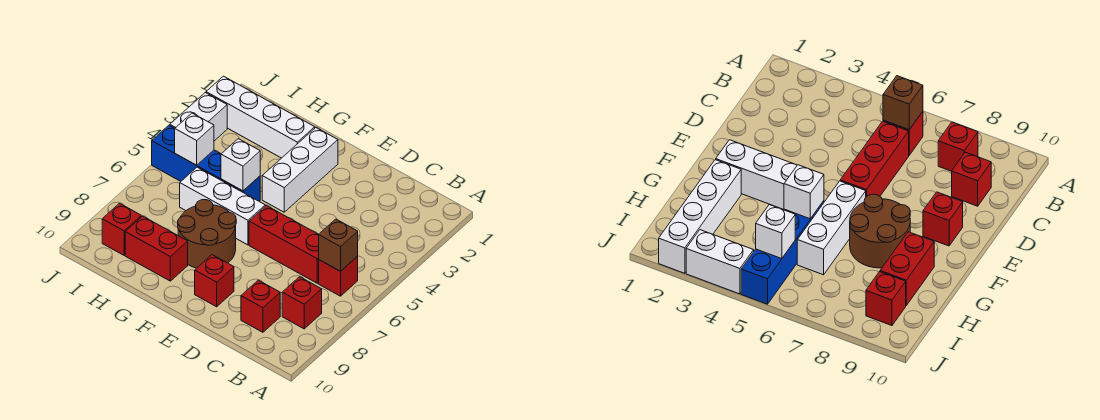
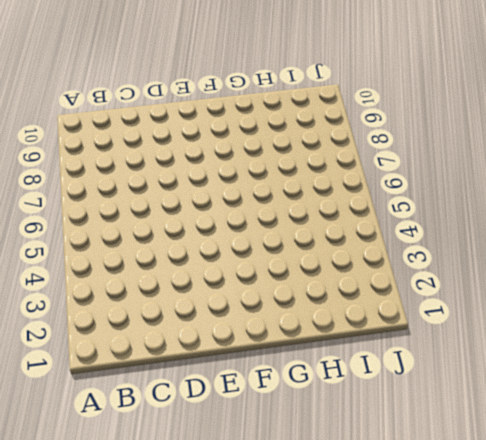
none -> red 1x1 brick [319,256,358,296]
none -> red 1x1 brick [282,277,322,329]
none -> red 1x3 brick [249,206,319,283]

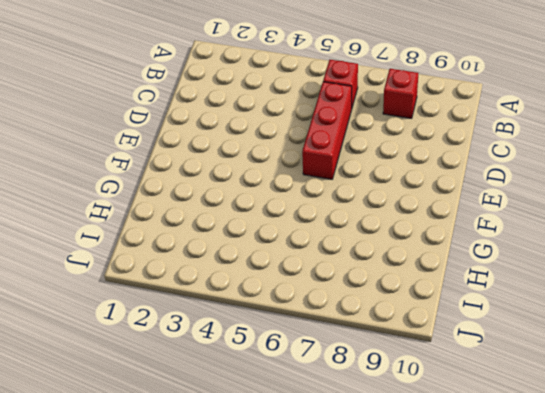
none -> red 1x1 brick [241,280,280,332]
none -> red 1x1 brick [195,255,234,307]
none -> white 1x3 brick [262,128,338,212]

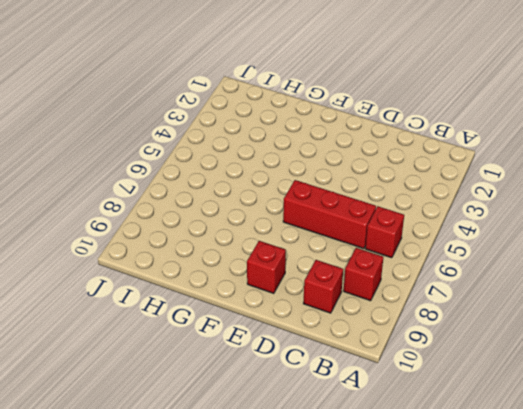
none -> white 1x3 brick [262,128,338,212]
none -> white 1x3 brick [180,167,265,245]
none -> brown 2x2 round brick [178,200,236,268]

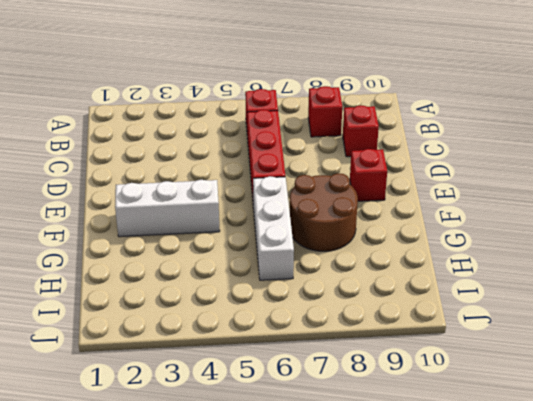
none -> white 1x4 brick [206,76,315,158]
none -> blue 1x4 brick [152,125,260,201]
none -> red 1x2 brick [125,216,188,281]

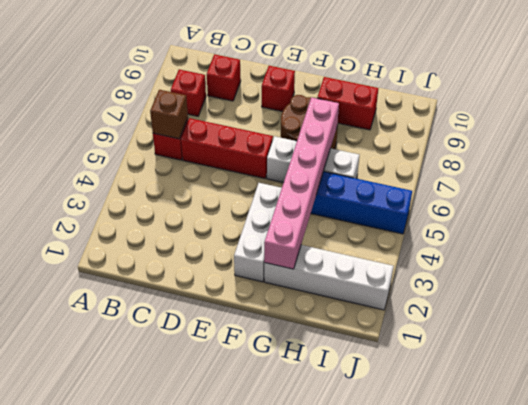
pink 1x6 brick [264,97,339,269] -> white 1x1 brick [221,139,260,191]
none -> red 1x1 brick [102,203,141,255]
none -> white 1x2 brick [170,93,227,141]
none -> white 1x1 brick [175,113,214,165]

